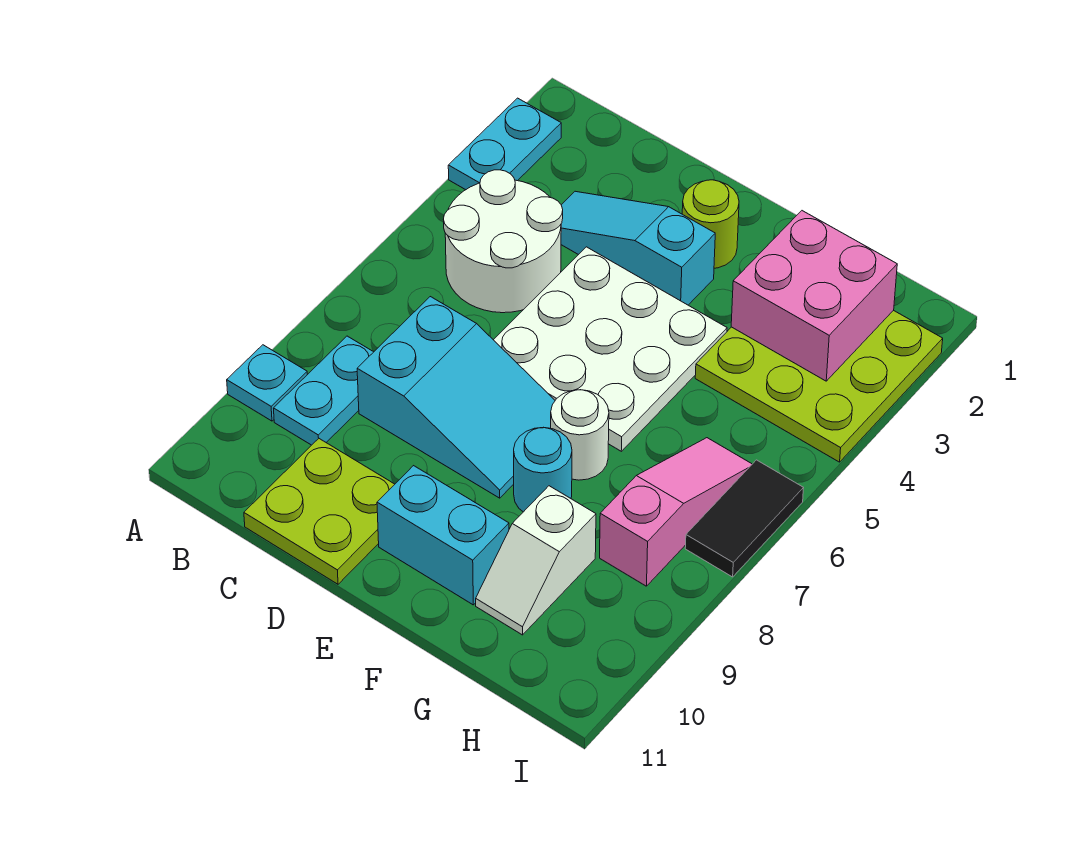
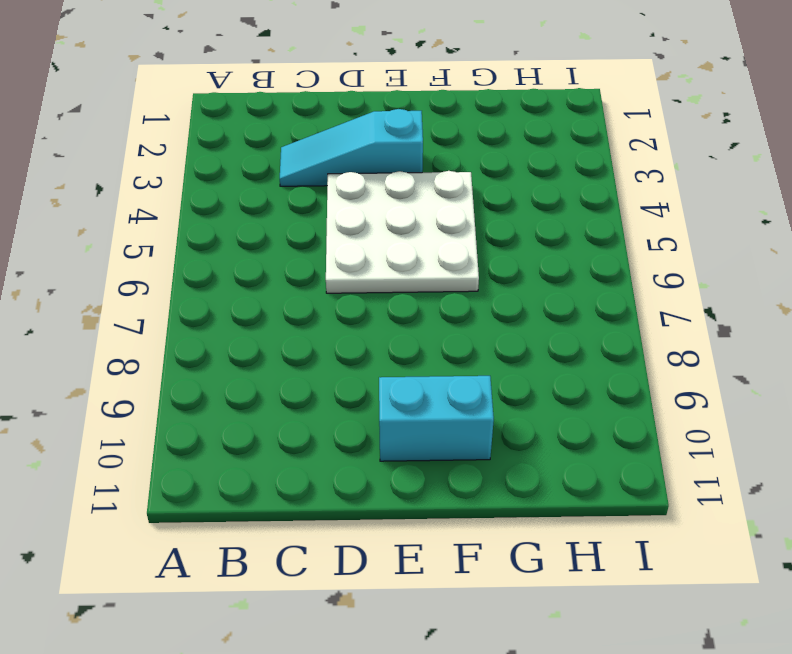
none -> cyan 1x2 plate [448,98,561,190]
none -> cyan 1x1 plate [227,345,307,421]
none -> white 2x2 round brick [444,170,563,313]

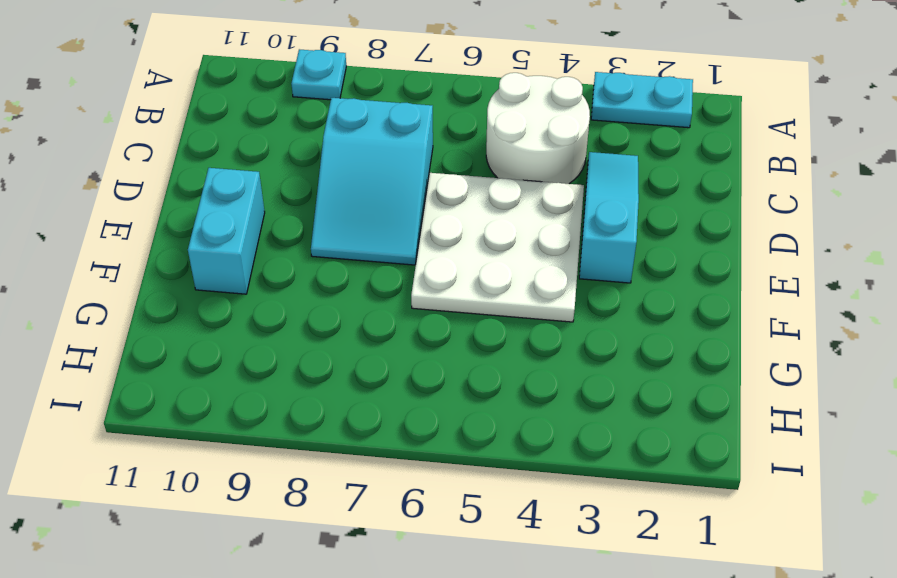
none -> cyan 1x2 plate [274,336,373,445]
none -> lime 2x2 plate [244,439,395,584]
none -> lime 1x1 round brick [682,180,739,268]

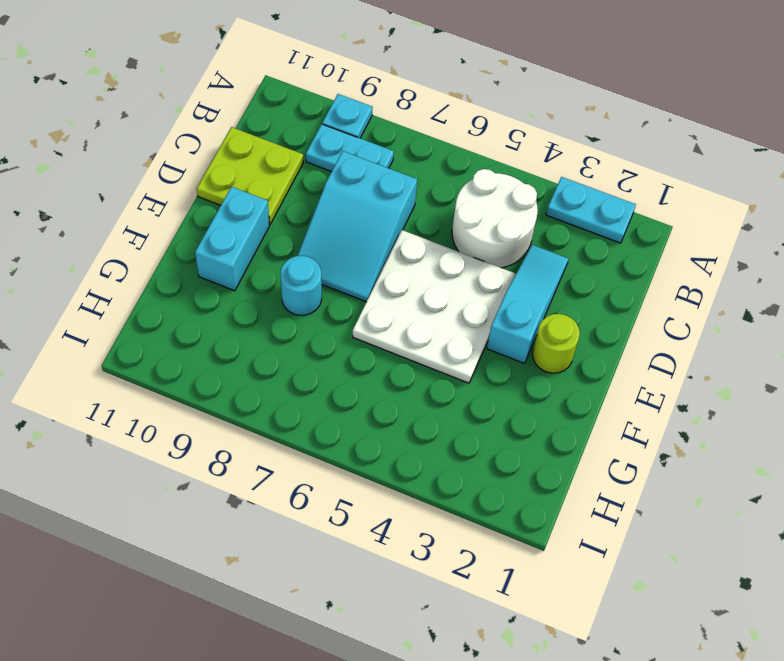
none -> white 1x1 round brick [551,390,609,480]
none -> lime 3x3 plate [695,310,943,462]
none -> white 1x2 slope [476,486,596,635]

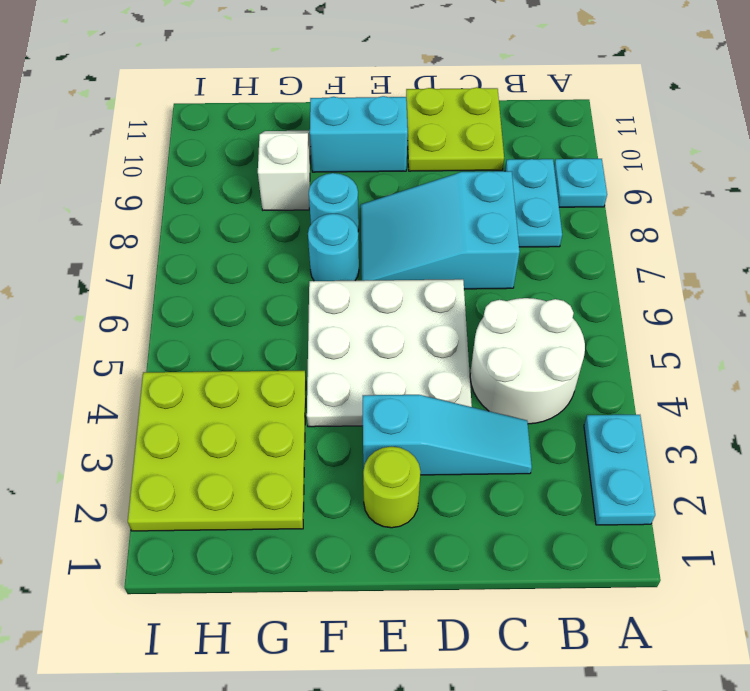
cyan 1x1 round brick [308,214,359,281] -> white 1x1 round brick [551,390,609,480]
none -> pink 1x3 slope [600,438,752,586]
none -> black 1x2 tile [685,460,803,577]
none -> pink 2x2 brick [731,211,897,381]

